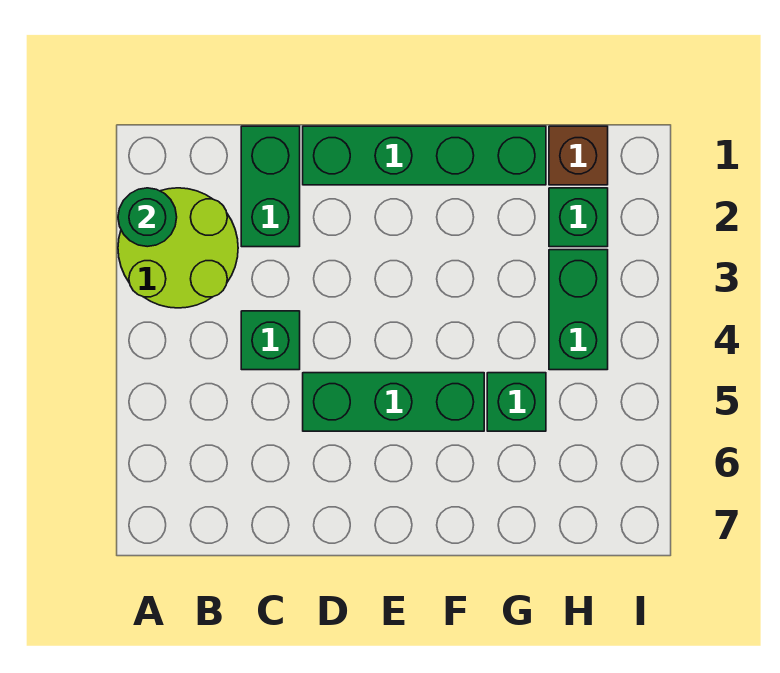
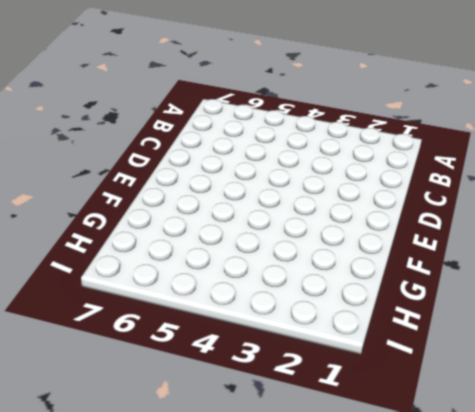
none -> lime 2x2 round brick [118,188,238,308]
none -> green 1x2 brick [241,126,300,247]

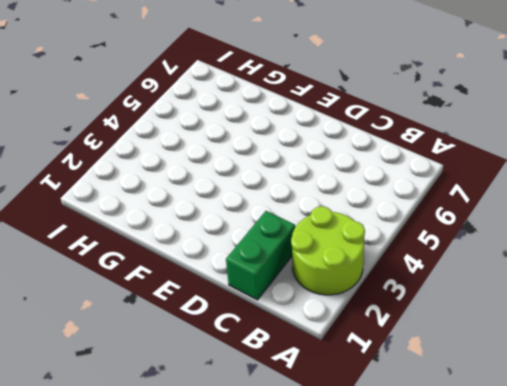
none -> green 1x1 brick [241,311,300,370]
none -> green 1x4 brick [303,126,546,185]

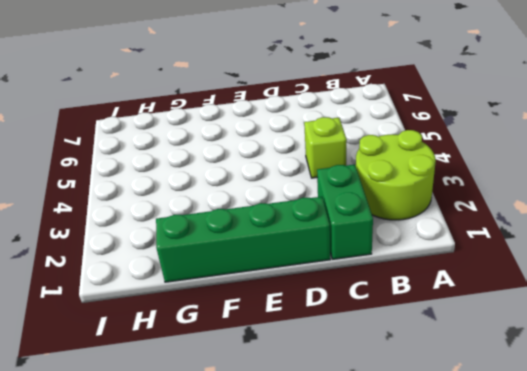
lime 1x1 brick [304,117,347,178] -> green 1x1 brick [241,311,300,370]
none -> green 1x3 brick [303,373,484,431]
none -> green 1x1 brick [487,373,546,431]

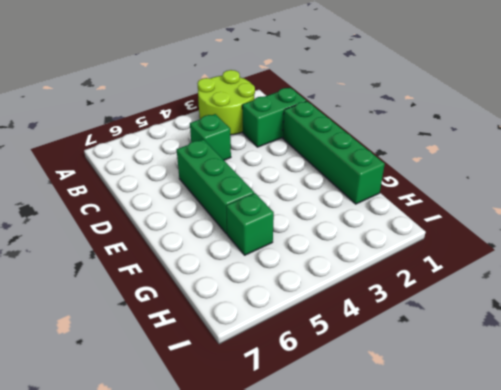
none -> brown 1x1 brick [549,126,608,185]
none -> green 1x1 brick [549,188,608,247]

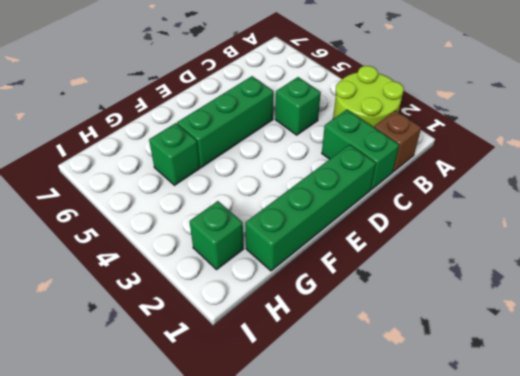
brown 1x1 brick [374,110,421,172] -> brown 1x1 brick moved to [549,126,608,185]
none -> green 1x2 brick [549,250,608,370]
none -> green 1x1 round brick [118,188,177,247]

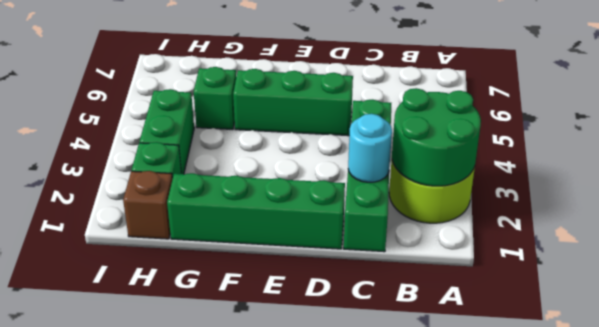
green 2x2 round brick [392,88,481,186] -> green 1x1 round brick [118,188,177,247]
cyan 1x1 round brick [348,114,392,182] -> none

